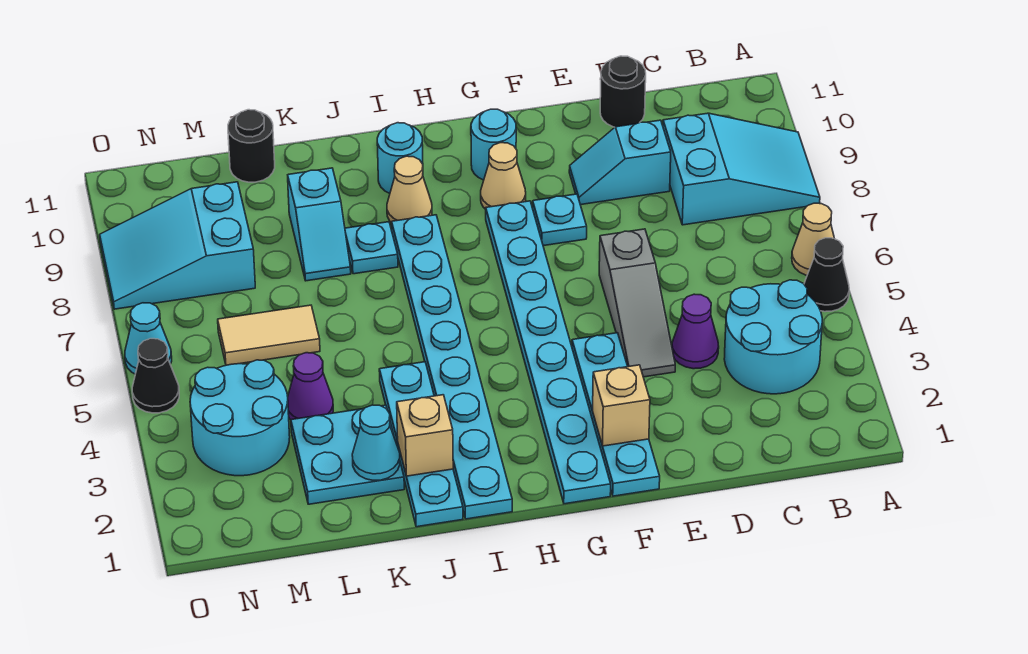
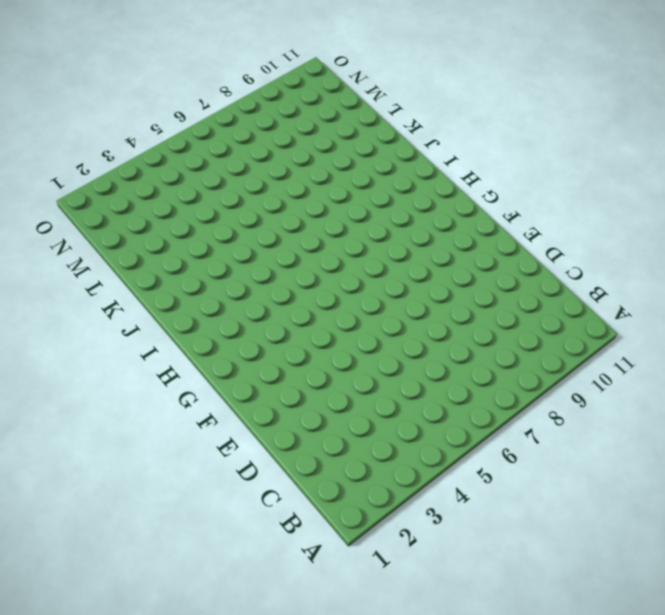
none -> black 1x1 cone [804,238,849,312]
none -> tan 1x1 cone [792,203,834,275]
none -> cyan 2x3 slope [663,113,820,225]
none -> cyan 2x2 round brick [724,280,822,394]

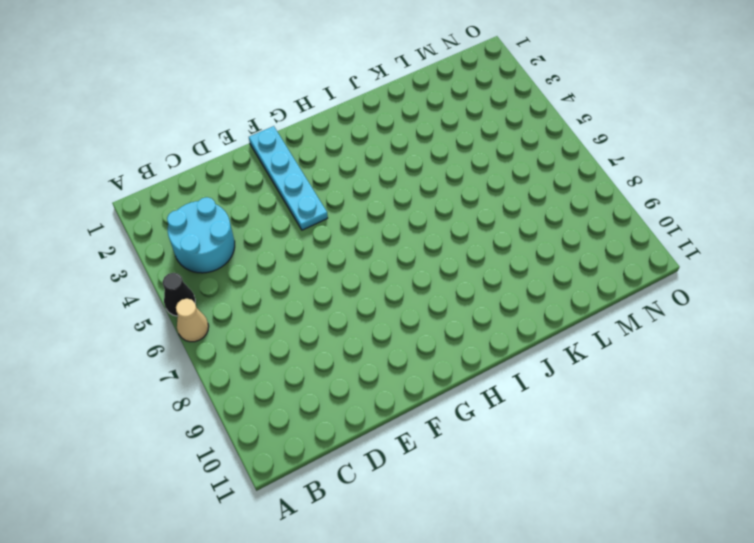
none -> cyan 2x3 slope [663,113,820,225]
none -> purple 1x1 cone [672,294,719,369]
none -> cyan 1x2 slope [569,120,671,205]
none -> black 1x1 round brick [600,56,646,127]

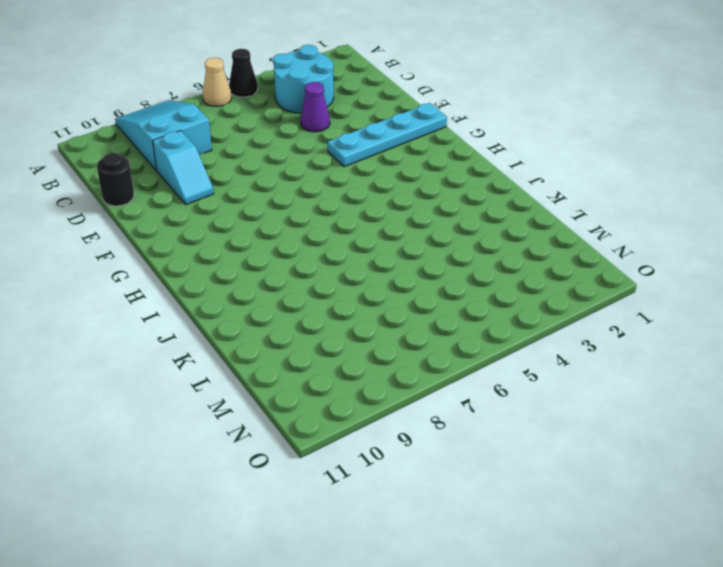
none -> grey 1x3 slope [599,229,675,377]
none -> cyan 1x1 plate [533,194,587,246]
none -> cyan 1x8 plate [486,201,611,504]
none -> tan 1x1 cone [481,143,526,209]

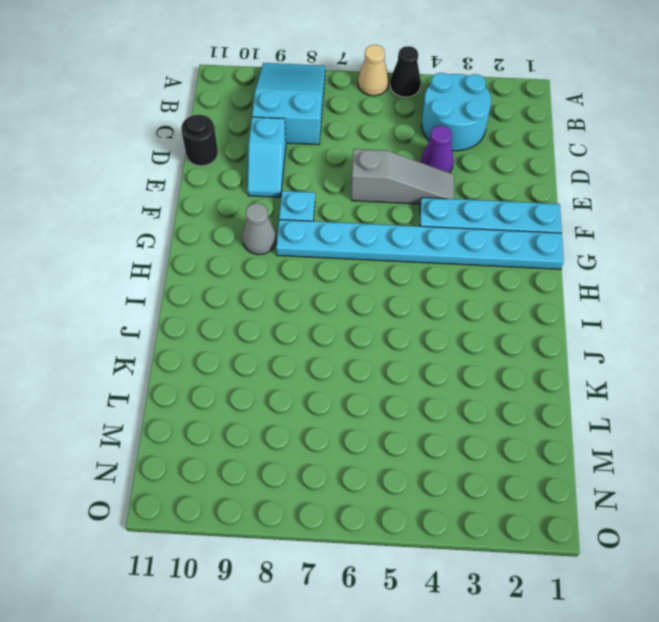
grey 1x1 cone [243,203,277,255] -> tan 1x1 cone [481,143,526,209]
none -> cyan 1x1 round brick [471,109,516,180]
none -> cyan 1x8 plate [392,215,512,519]
none -> tan 1x1 cone [387,156,432,223]
none -> cyan 1x1 round brick [377,123,423,193]

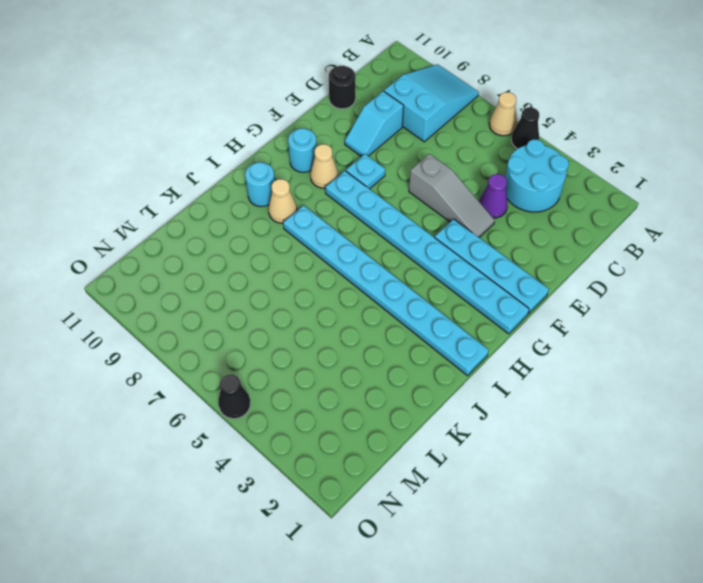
none -> cyan 1x4 plate [379,362,463,527]
none -> cyan 1x1 plate [345,222,398,274]
none -> cyan 2x2 plate [291,405,404,504]
none -> cyan 1x2 slope [288,168,351,281]

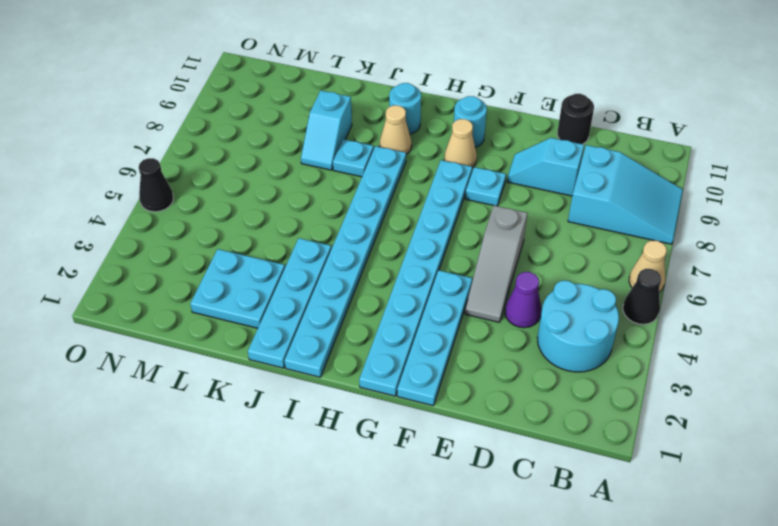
none -> purple 1x1 cone [288,353,333,420]
none -> tan 1x2 tile [218,305,320,365]
none -> black 1x1 round brick [228,110,275,182]
none -> cyan 2x2 round brick [190,360,290,476]

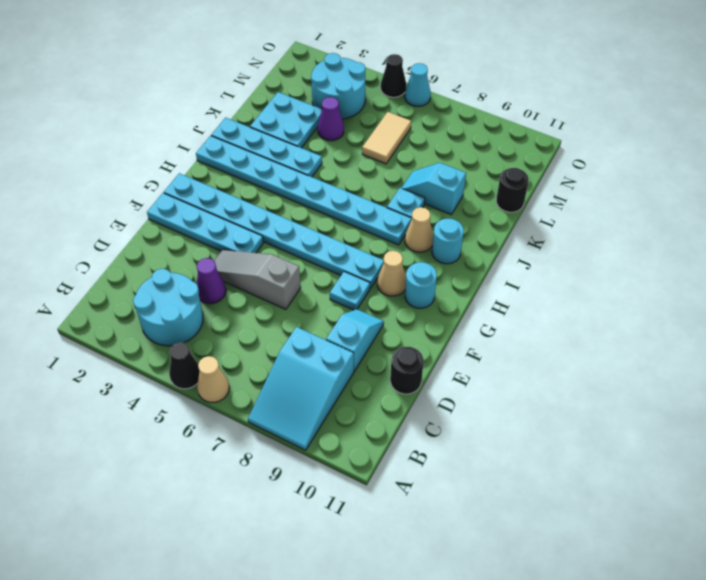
none -> cyan 2x3 slope [100,182,255,309]
none -> tan 1x1 brick [593,365,650,446]
none -> tan 1x1 brick [397,395,453,476]
none -> cyan 1x1 cone [352,405,400,480]

